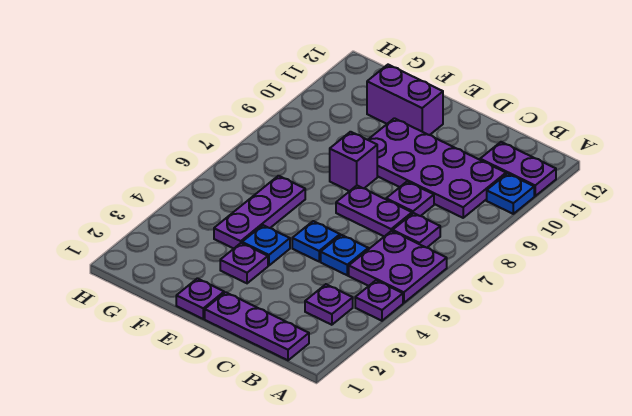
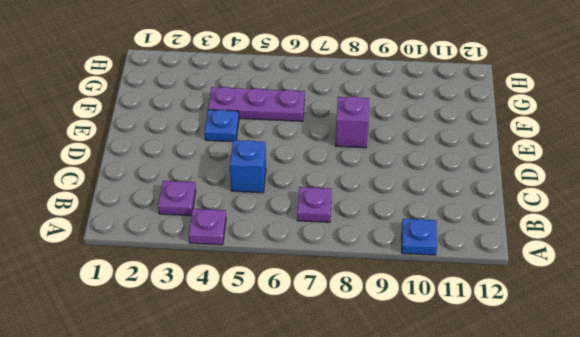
blue 1x1 brick [230,140,266,193] -> blue 1x1 plate [321,235,368,275]
none -> purple 2x2 plate [349,231,447,303]
none -> purple 1x2 plate [480,142,556,196]
none -> purple 1x3 plate [205,292,309,360]

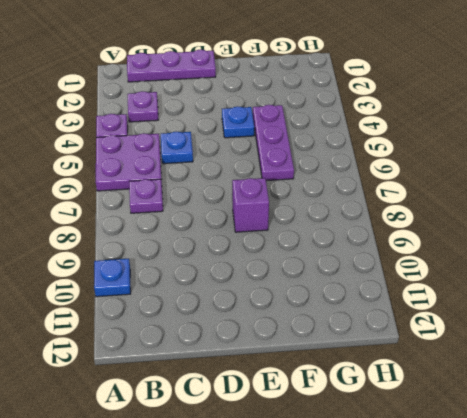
none -> purple 1x2 plate [480,142,556,196]
none -> purple 2x4 plate [368,118,506,218]
none -> purple 1x2 plate [336,186,412,236]

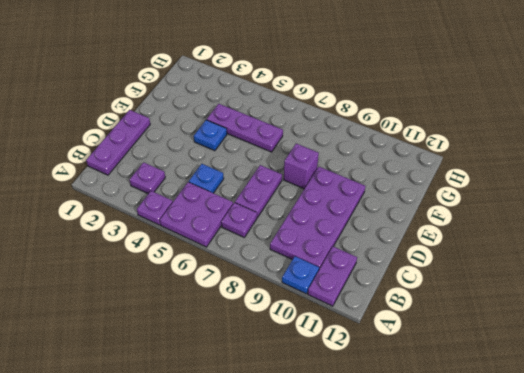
none -> purple 1x1 plate [386,182,434,216]
none -> blue 1x1 plate [292,221,340,261]
none -> purple 1x1 plate [176,278,224,319]

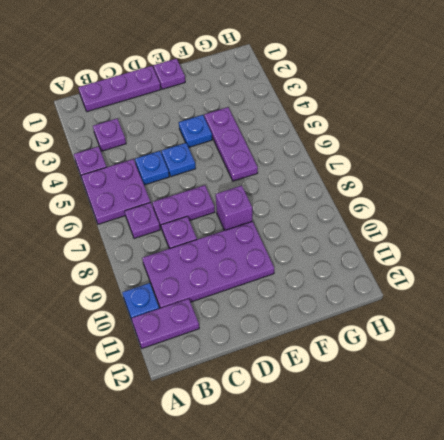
none -> purple 1x1 plate [220,243,268,283]
none -> purple 1x2 brick [367,65,443,135]

